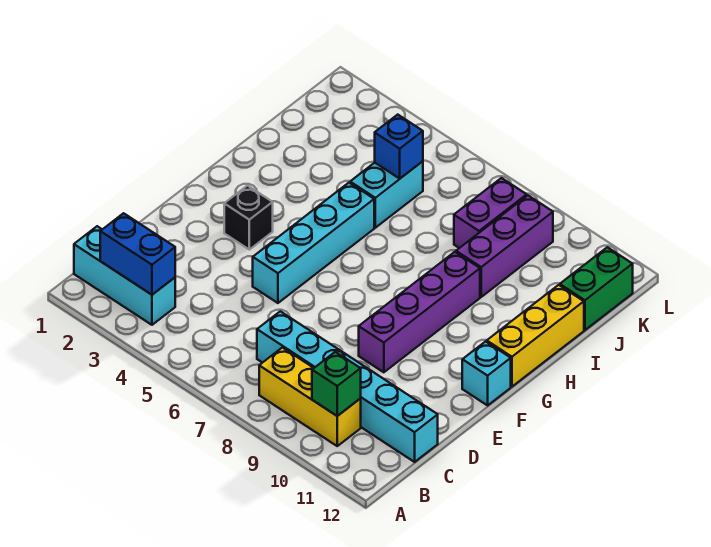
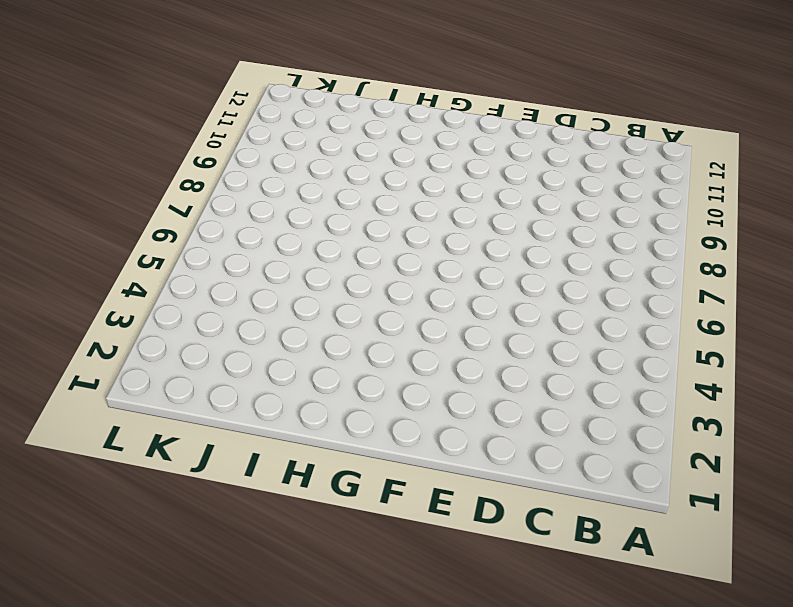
none -> cyan 1x3 brick [74,226,175,325]
none -> yellow 1x3 brick [259,348,361,446]
none -> cyan 1x6 brick [257,311,438,462]

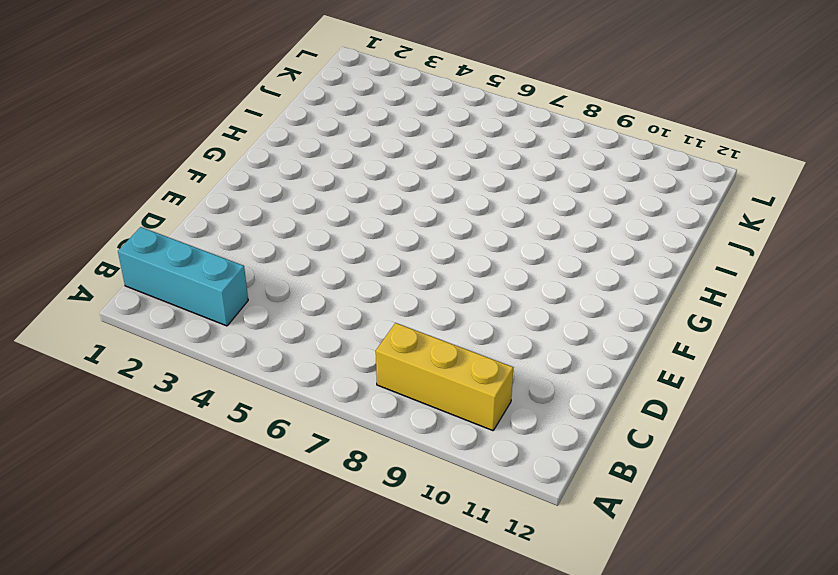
none -> cyan 1x6 brick [257,311,438,462]
none -> cyan 1x4 brick [253,183,374,303]
none -> purple 1x4 brick [359,252,480,372]

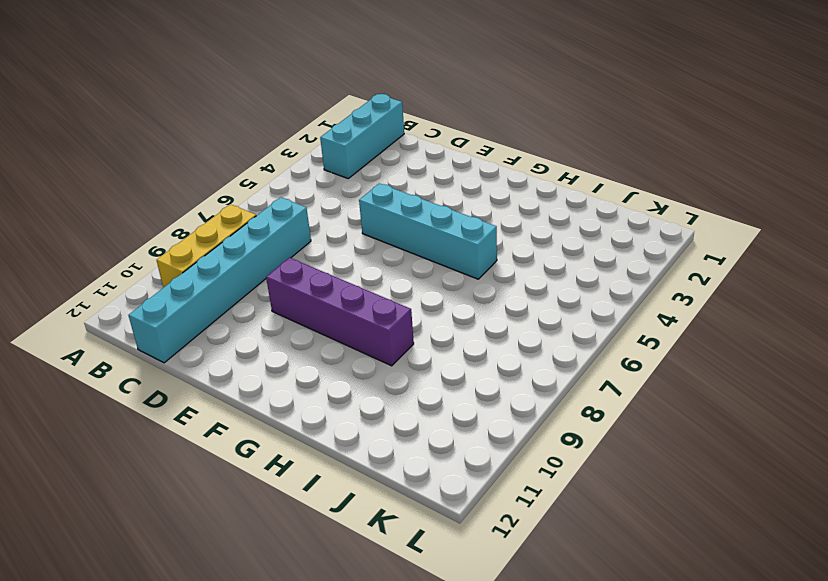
none -> black 1x1 brick [224,186,273,250]
none -> cyan 1x1 brick [462,341,511,405]
none -> yellow 1x3 brick [487,285,584,387]

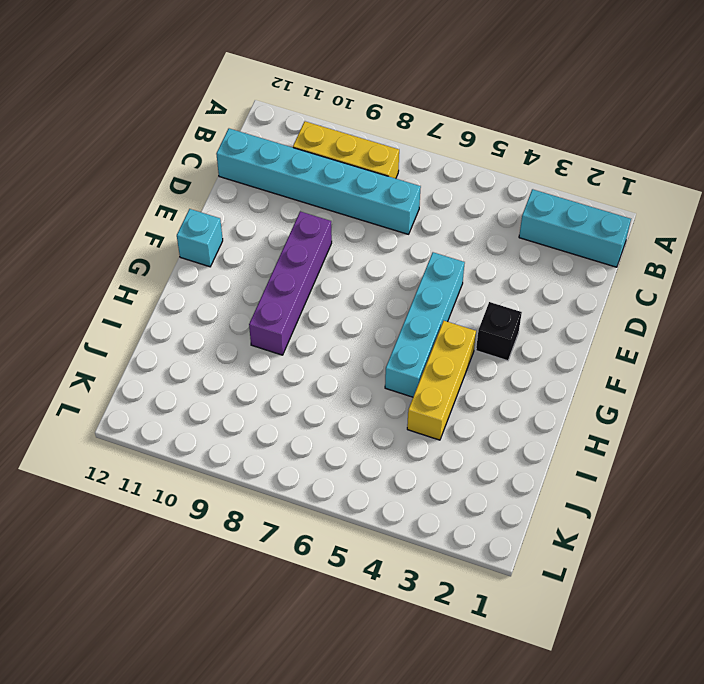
yellow 1x3 brick [407,321,476,440] -> yellow 1x3 brick moved to [487,285,584,387]
none -> cyan 1x2 brick [350,161,423,228]
none -> purple 1x3 brick [456,195,553,297]
none -> purple 1x2 brick [454,178,527,248]

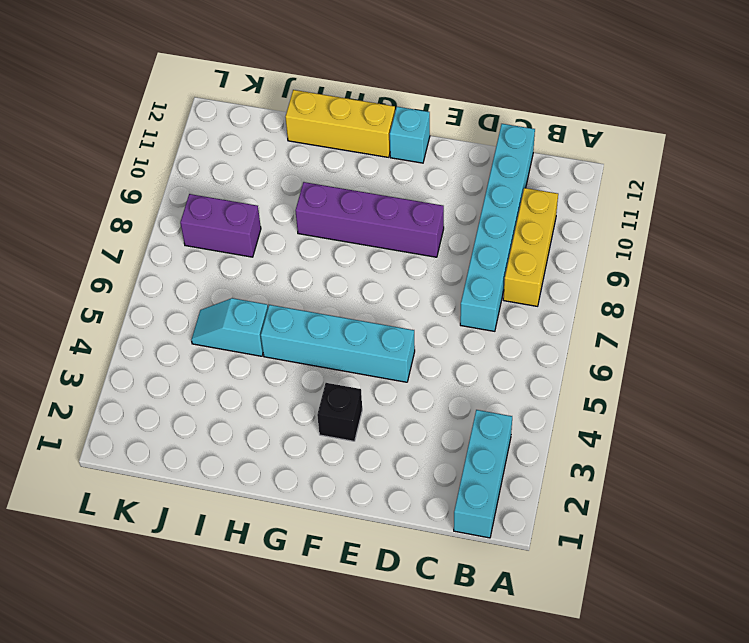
cyan 1x2 slope [191,298,268,356] -> cyan 1x2 brick [350,161,423,228]
none -> purple 1x3 brick [456,195,553,297]
none -> green 1x2 brick [560,247,633,330]
none -> blue 1x2 brick [100,213,175,295]

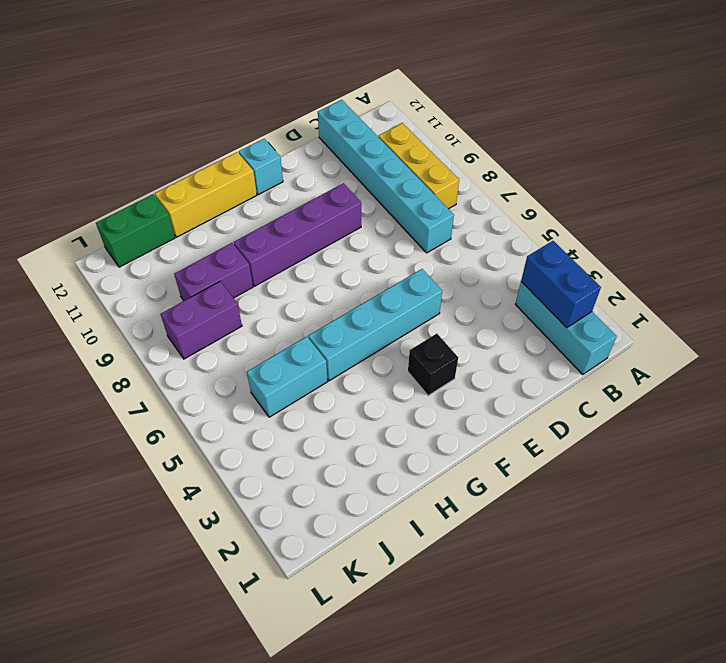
purple 1x2 brick [174,243,253,301] -> purple 1x3 brick [456,195,553,297]
none -> green 1x1 brick [312,352,361,416]
none -> blue 1x1 brick [375,115,423,178]

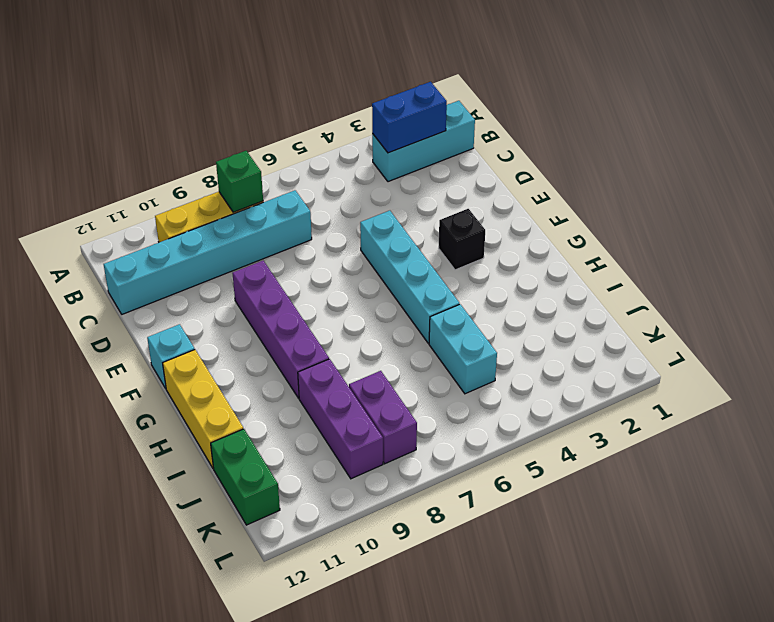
green 1x1 brick [216,151,263,212] -> green 1x1 brick moved to [312,352,361,416]
none -> blue 1x1 brick [375,115,423,178]

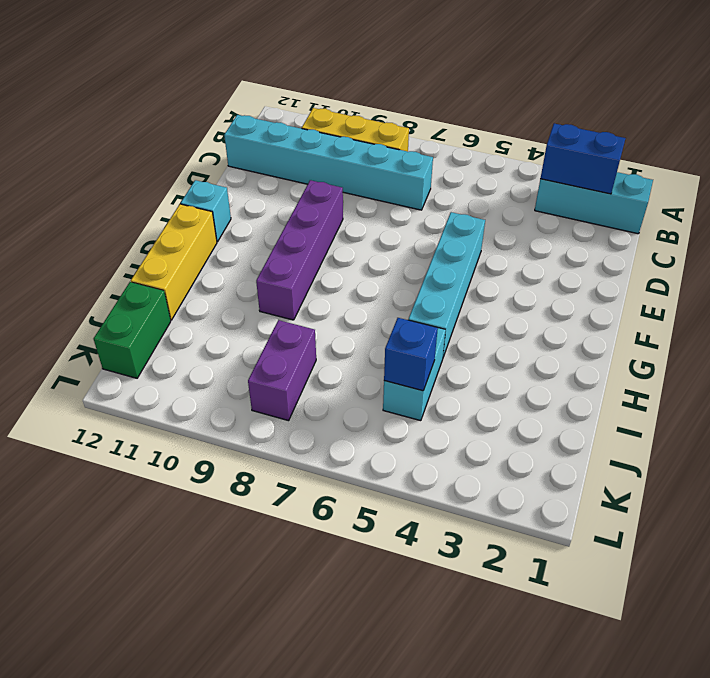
none -> black 1x1 brick [224,186,273,250]
none -> purple 1x3 brick [456,195,553,297]
none -> green 1x1 brick [312,352,361,416]

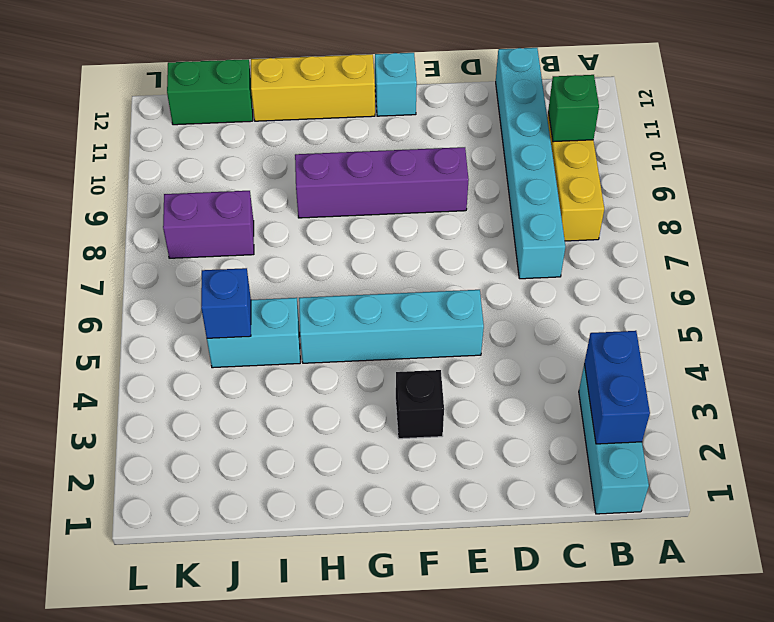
none -> purple 1x3 brick [456,195,553,297]

